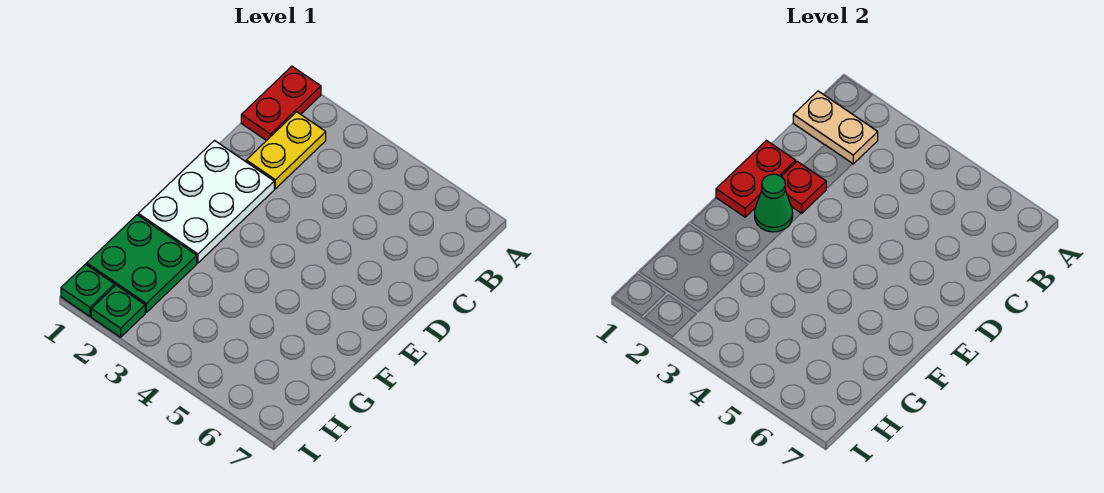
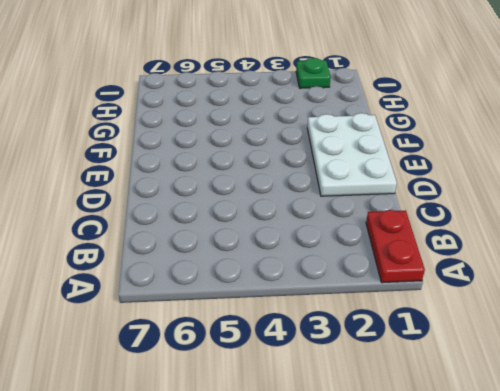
none -> yellow 1x2 plate [246,112,326,189]
none -> green 2x2 plate [87,215,197,312]

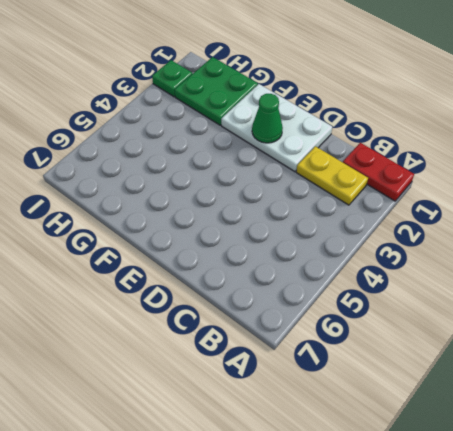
none -> green 1x1 plate [61,264,115,316]
none -> tan 1x2 plate [793,91,878,164]

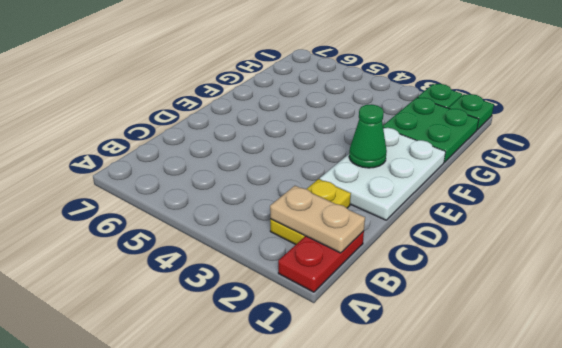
none -> red 1x2 plate [716,141,796,217]
none -> red 1x1 plate [781,162,826,213]

